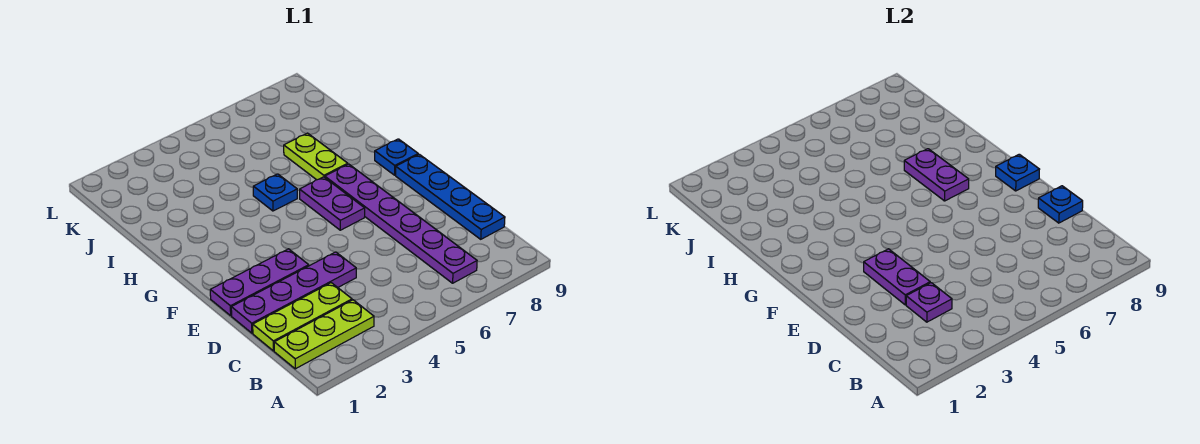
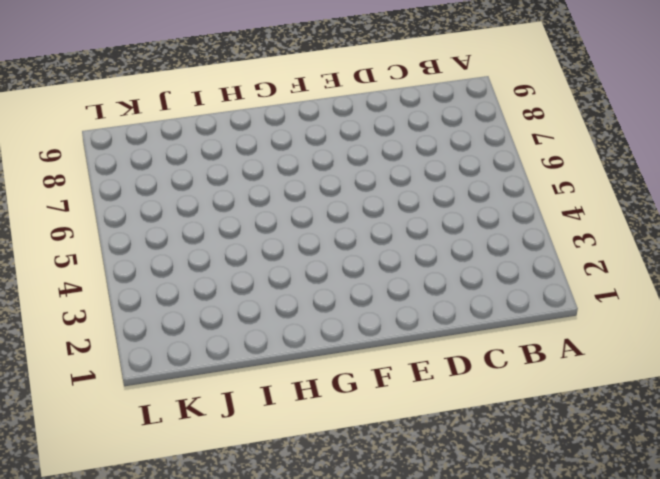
none -> lime 1x3 plate [274,300,374,369]
none -> purple 1x6 plate [325,164,477,283]
none -> lime 1x3 plate [253,283,352,351]

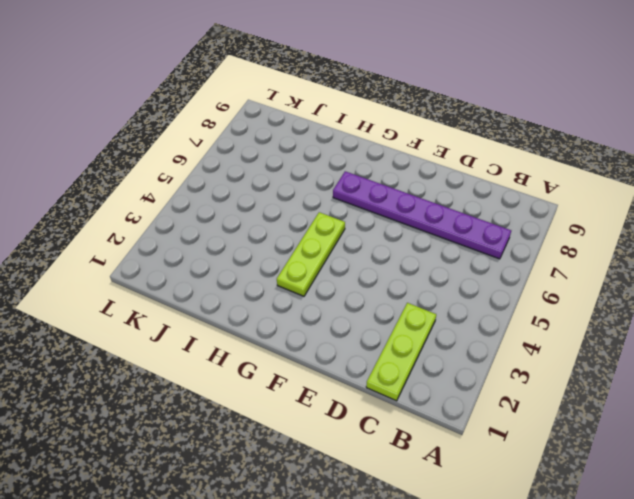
lime 1x3 plate [277,212,345,296] -> lime 1x3 plate moved to [274,300,374,369]
none -> blue 1x4 plate [396,154,505,239]
none -> purple 1x4 plate [231,252,356,333]
none -> purple 1x3 plate [210,249,309,316]

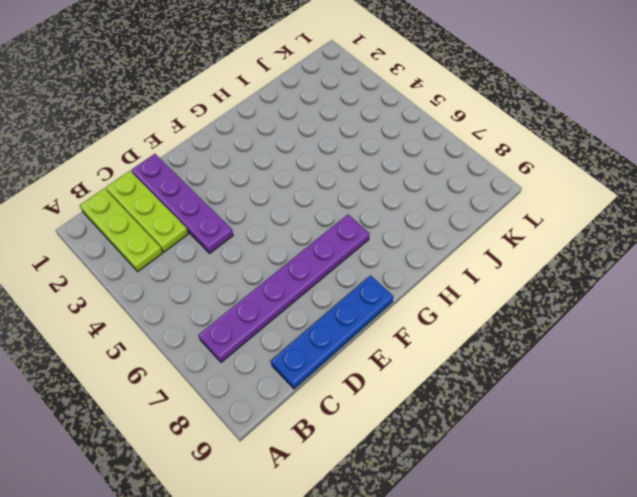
none -> purple 1x3 plate [210,249,309,316]
none -> purple 1x2 plate [300,177,365,230]
none -> blue 1x1 plate [375,139,418,175]

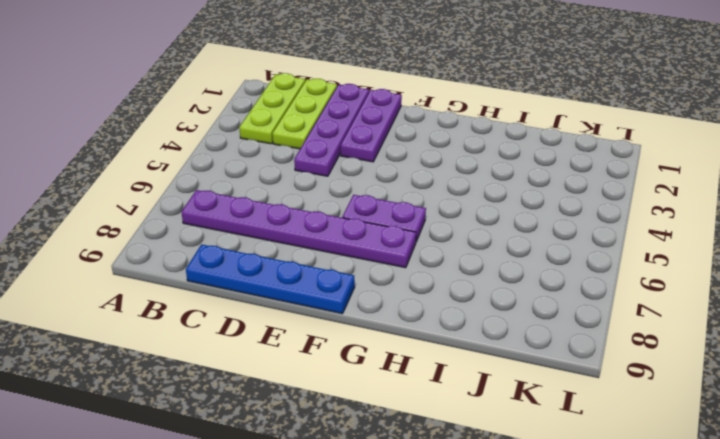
none -> blue 1x1 plate [375,139,418,175]
none -> blue 1x1 plate [253,174,297,211]
none -> lime 1x2 plate [284,133,348,180]

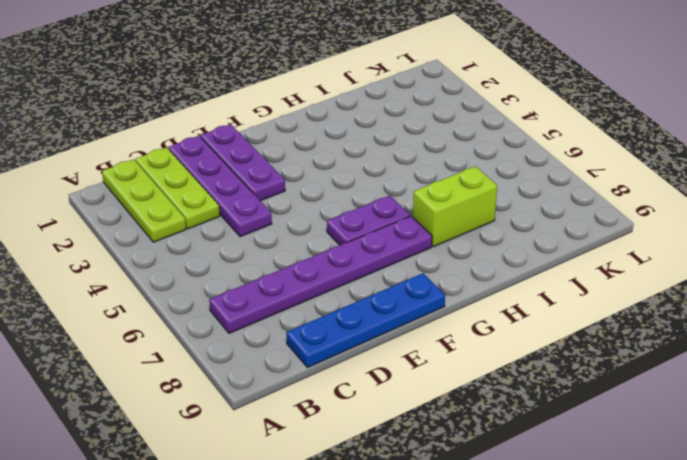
lime 1x2 brick [413,166,497,247] -> lime 1x2 plate [284,133,348,180]
none -> blue 1x1 plate [375,139,418,175]
none -> blue 1x1 plate [253,174,297,211]
none -> purple 1x1 plate [906,283,952,322]

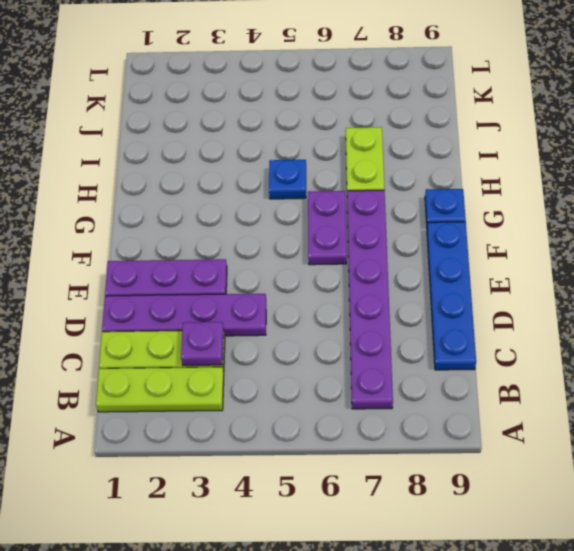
none -> purple 1x2 plate [864,249,930,305]
none -> blue 1x1 plate [1038,186,1083,223]
none -> blue 1x1 plate [996,154,1040,191]

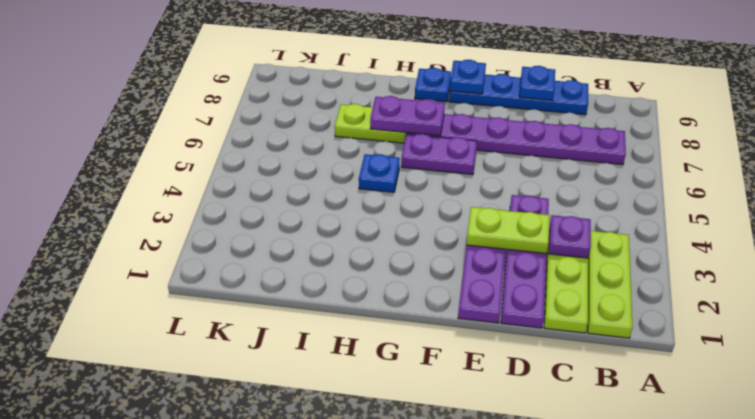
lime 1x2 plate [467,207,550,254] -> purple 1x2 plate [864,249,930,305]

